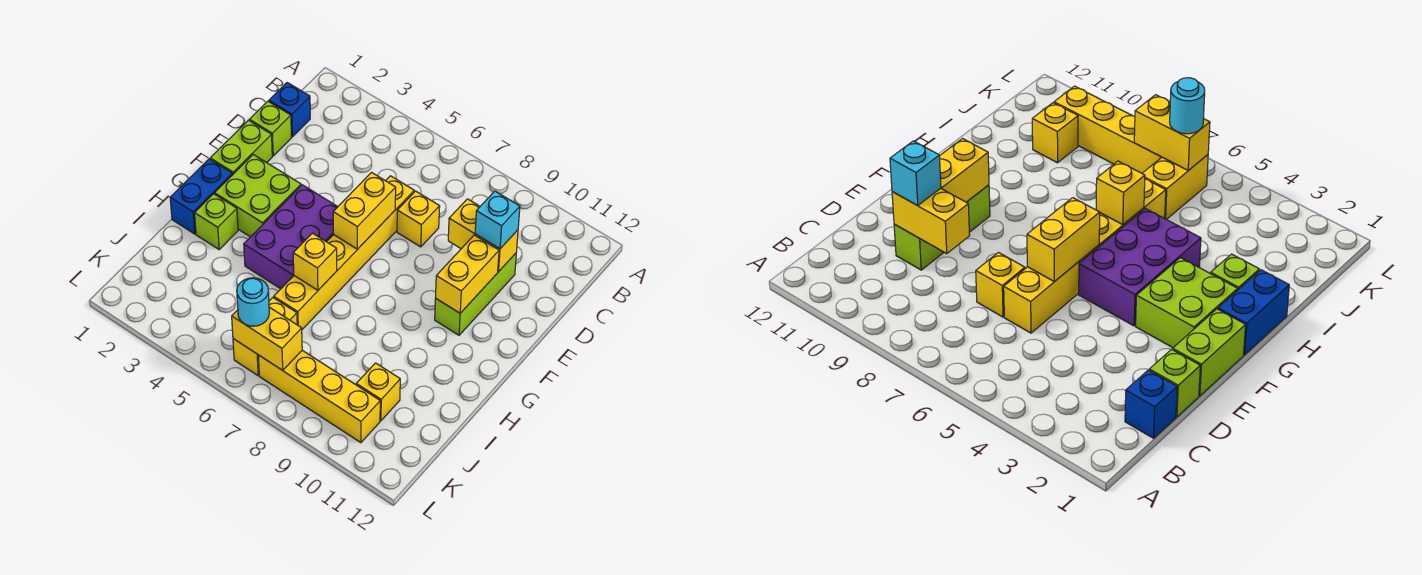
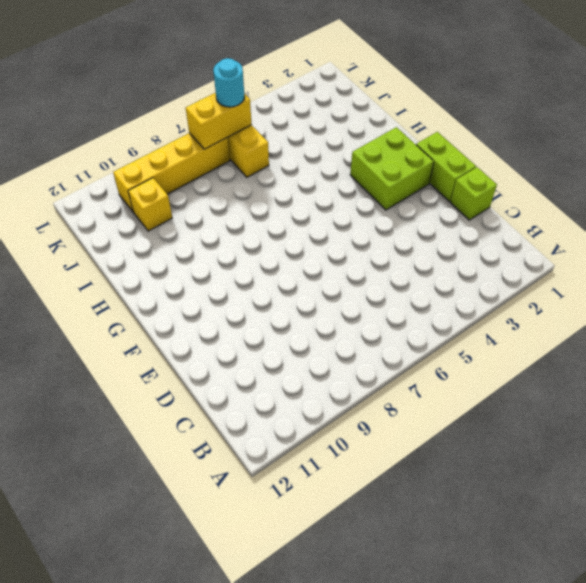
none -> blue 1x1 brick [269,83,310,137]
none -> yellow 1x6 brick [274,176,414,329]
none -> yellow 1x1 brick [397,191,440,247]

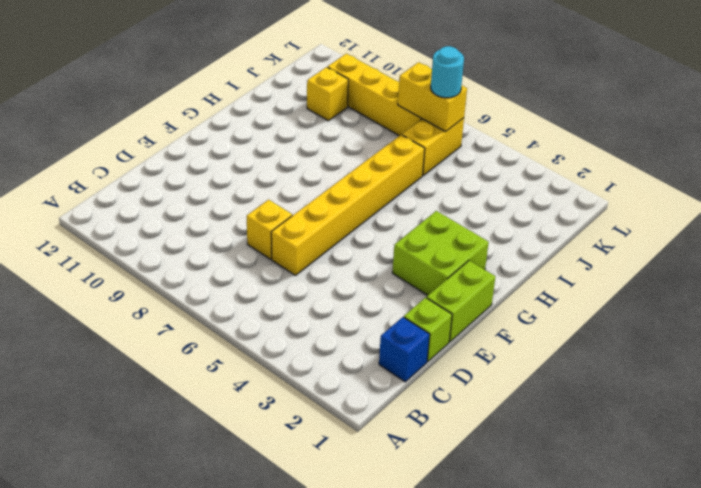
none -> lime 1x3 brick [435,253,516,335]
none -> purple 2x3 brick [244,185,338,289]
none -> blue 1x2 brick [170,159,232,234]

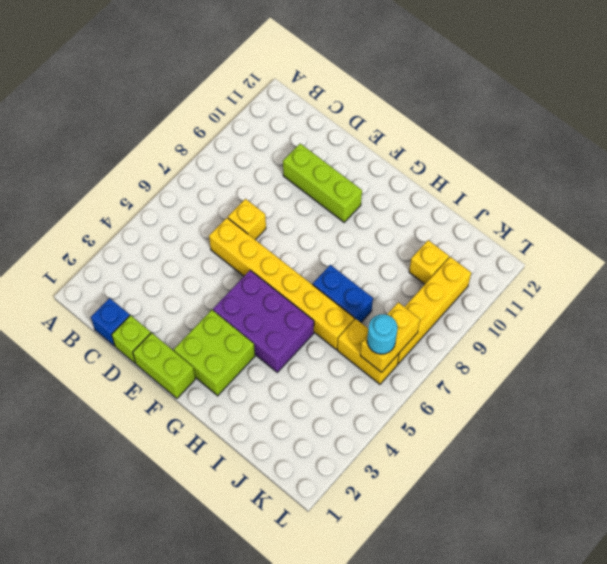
blue 1x2 brick [313,265,373,322] -> blue 1x2 brick moved to [170,159,232,234]
none -> lime 1x1 brick [195,194,238,249]
none -> yellow 1x2 brick [448,199,518,272]
none -> yellow 1x2 brick [333,172,396,249]

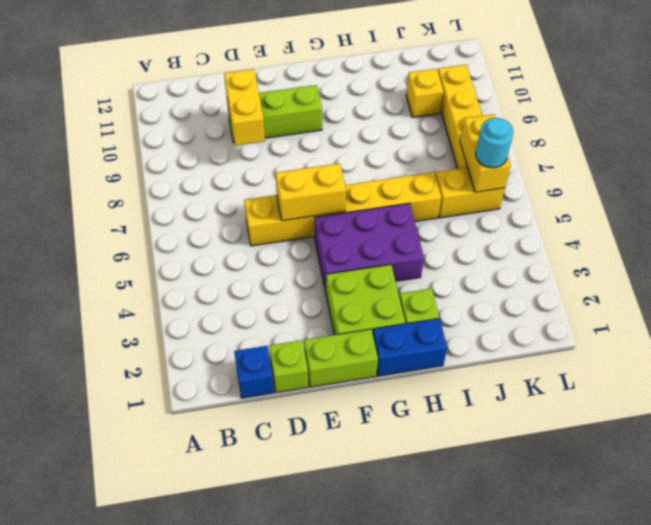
none -> yellow 1x1 brick [397,191,440,247]
none -> yellow 1x2 brick [436,235,499,313]
none -> yellow 1x1 brick [293,233,337,290]

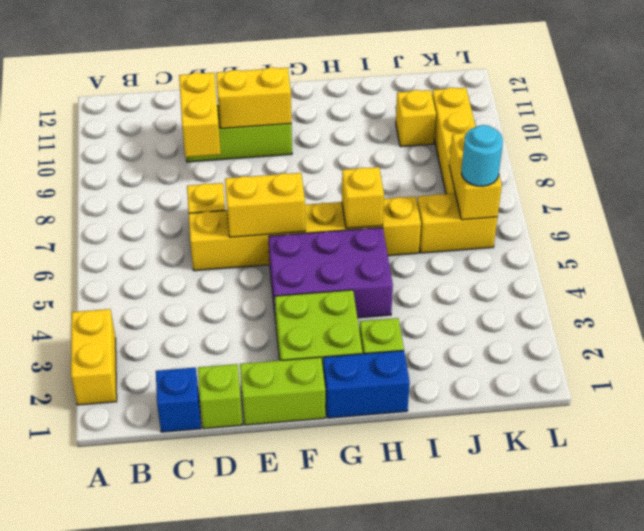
yellow 1x2 brick [71,309,117,405] -> none
none -> cyan 1x1 brick [475,191,520,249]

